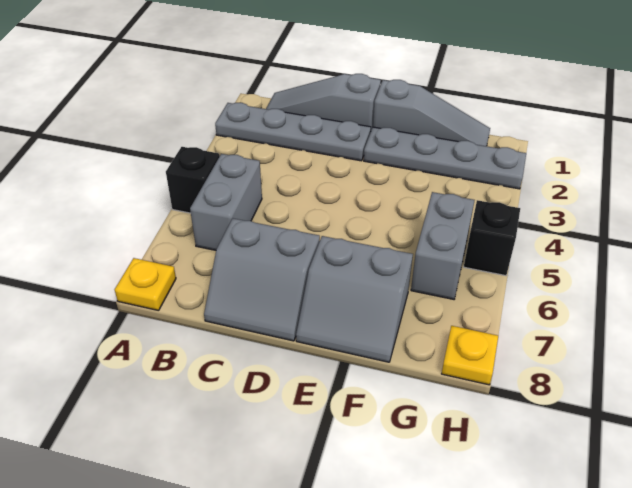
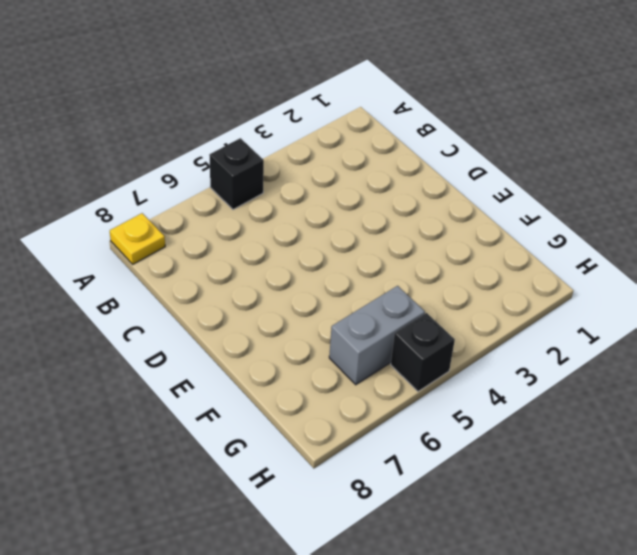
none -> grey 1x4 plate [215,103,371,161]
none -> grey 1x3 slope [266,74,381,130]
none -> grey 1x2 brick [190,154,262,250]

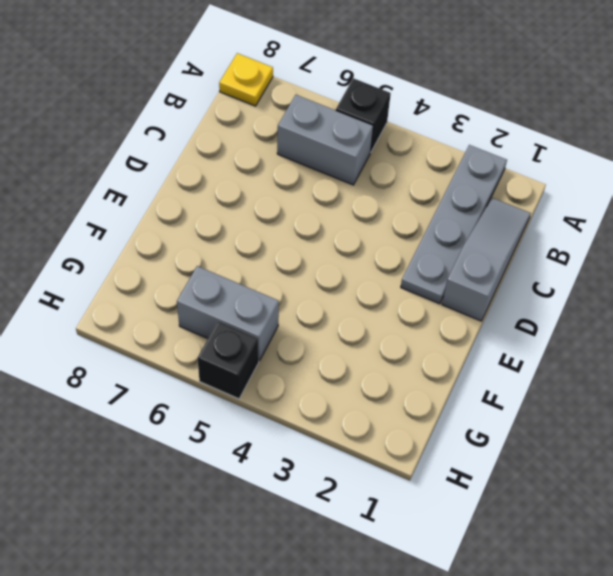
none -> grey 2x2 slope [204,218,320,341]
none -> grey 1x3 slope [373,80,490,146]
none -> grey 1x4 plate [364,127,526,189]

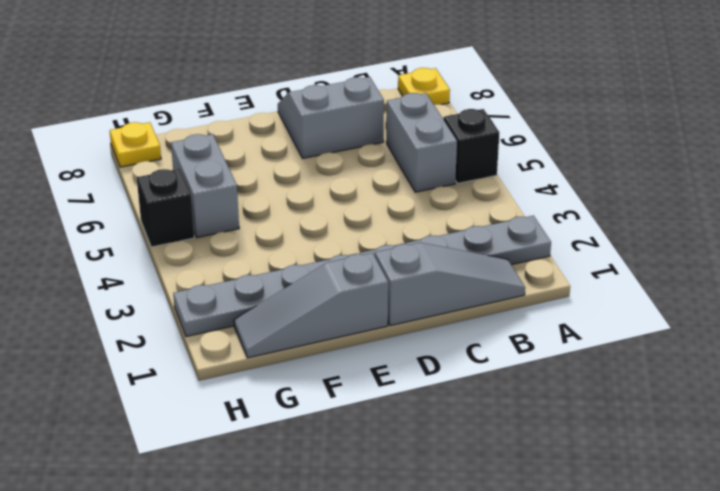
none -> grey 2x2 slope [296,236,413,362]

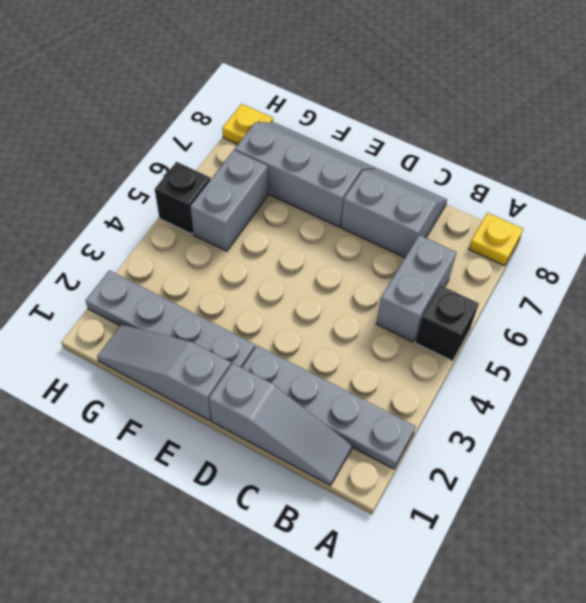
grey 2x3 slope [235,122,375,227] -> grey 2x2 slope [296,236,413,362]

